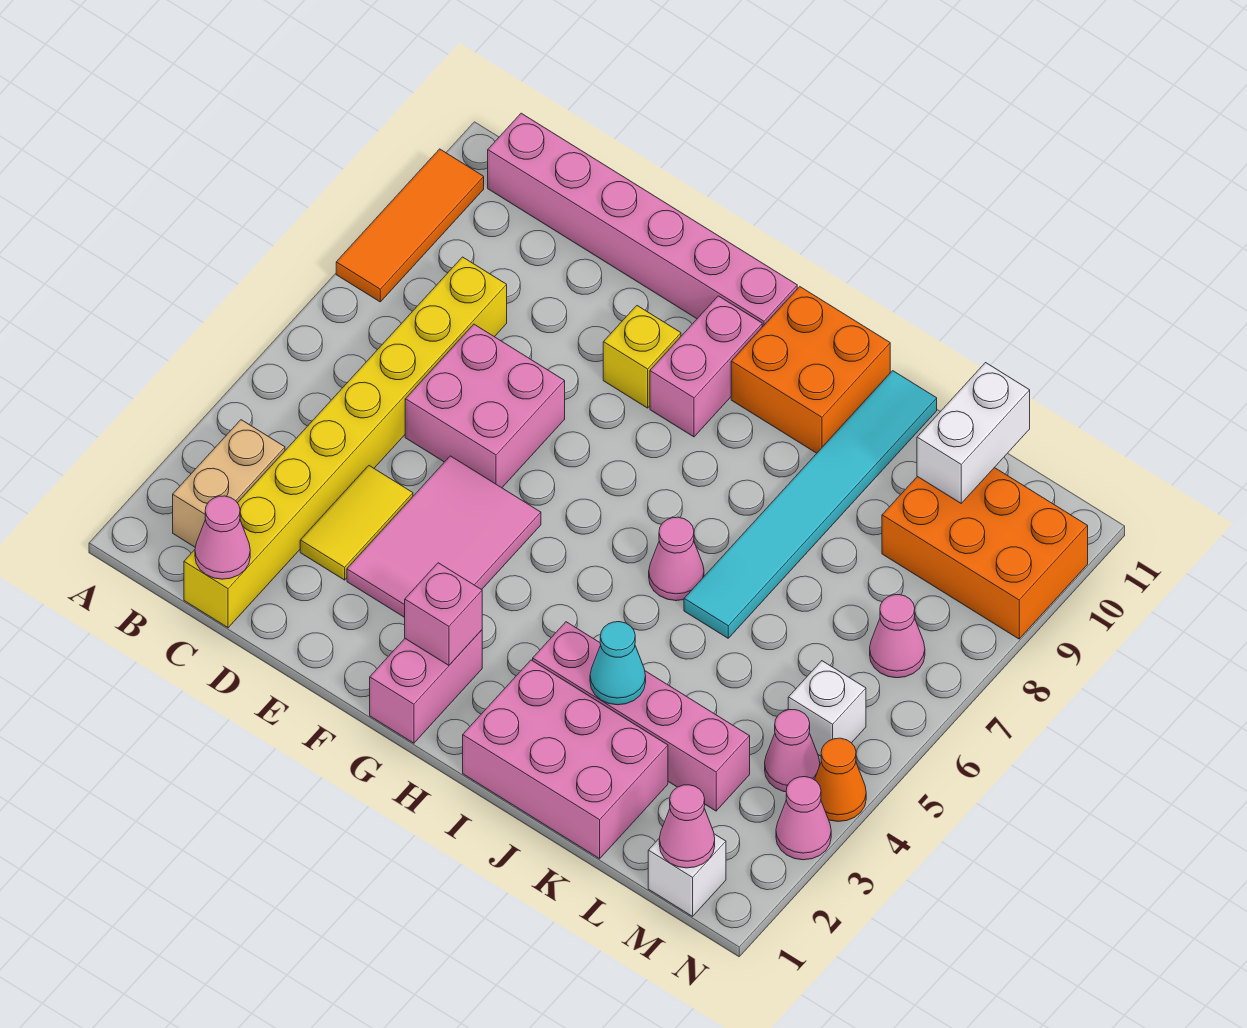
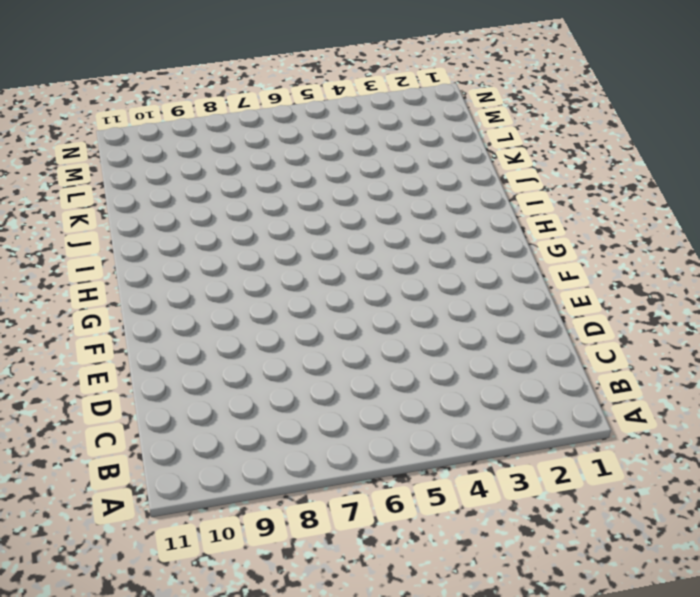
none -> orange 1x3 tile [336,149,484,302]
none -> tan 1x2 brick [173,420,285,547]
none -> pink 1x6 brick [488,113,797,327]

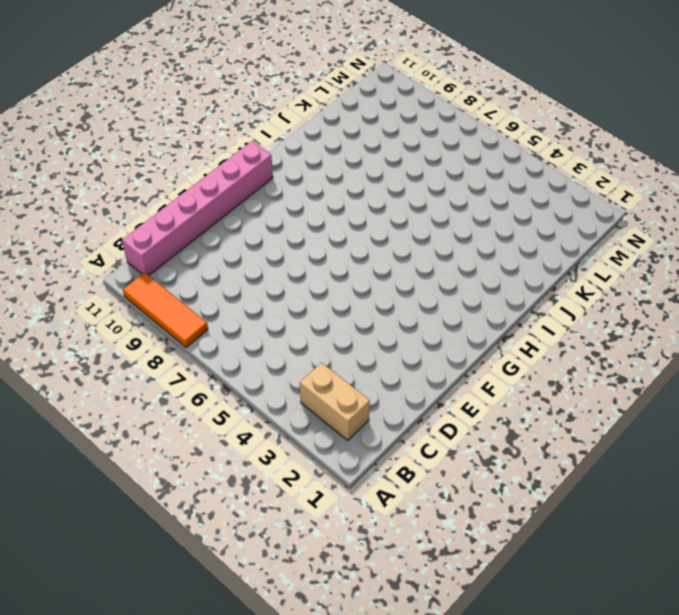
none -> yellow 1x8 brick [184,257,507,628]
none -> yellow 1x2 tile [300,466,413,580]
none -> pink 2x2 brick [405,324,565,488]

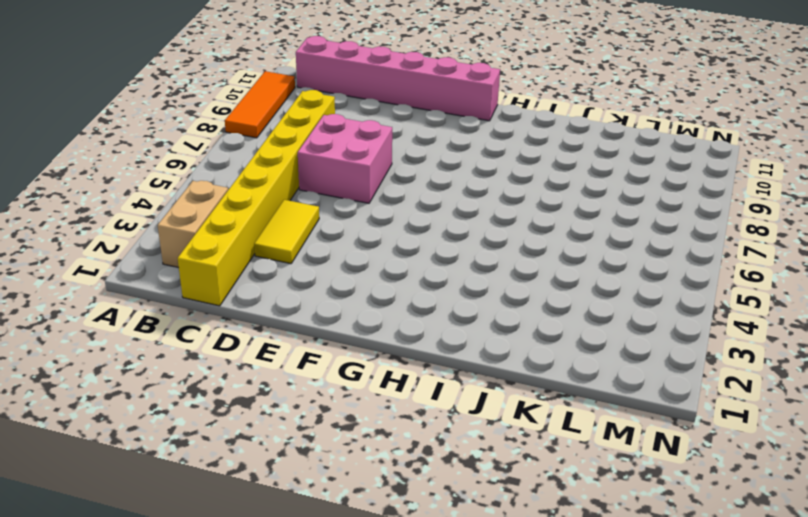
none -> pink 2x3 tile [347,456,541,617]
none -> yellow 1x1 brick [603,306,681,408]
none -> pink 1x2 brick [370,630,482,743]

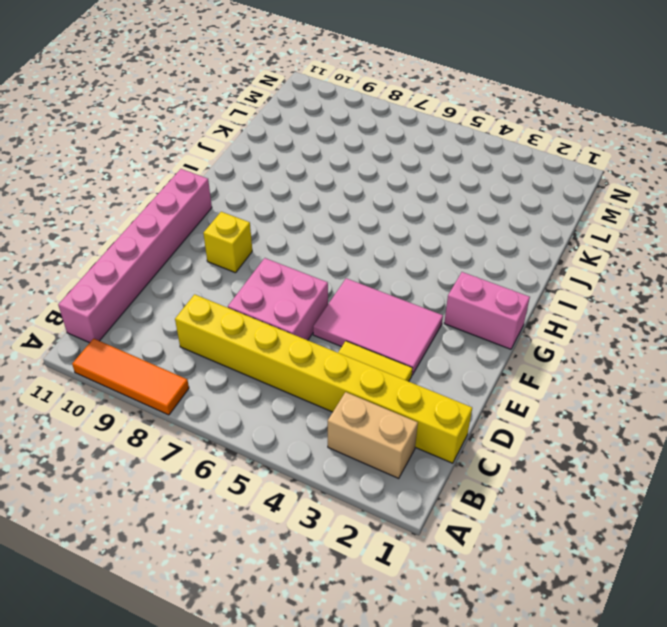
none -> pink 1x2 brick [650,296,762,437]
none -> orange 2x2 brick [731,287,890,453]
none -> pink 2x3 brick [463,660,668,859]

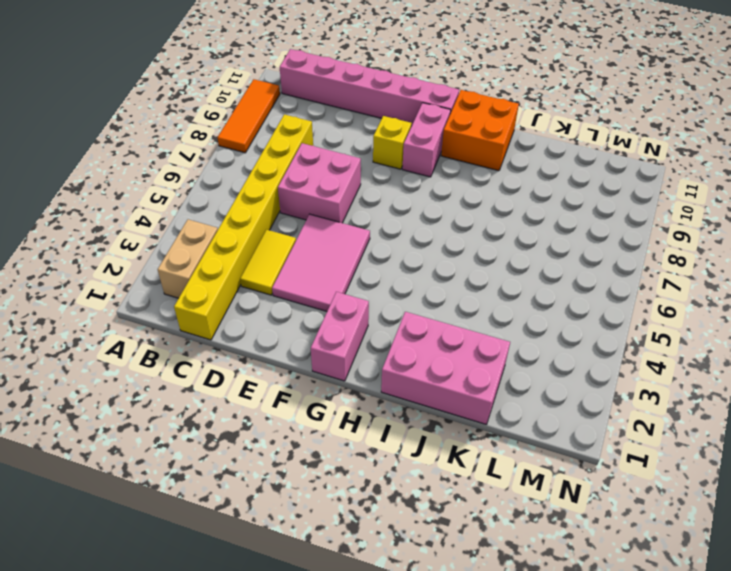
none -> pink 1x4 brick [533,622,750,811]
none -> pink 1x1 cone [649,517,704,601]
none -> cyan 1x6 tile [684,371,937,638]

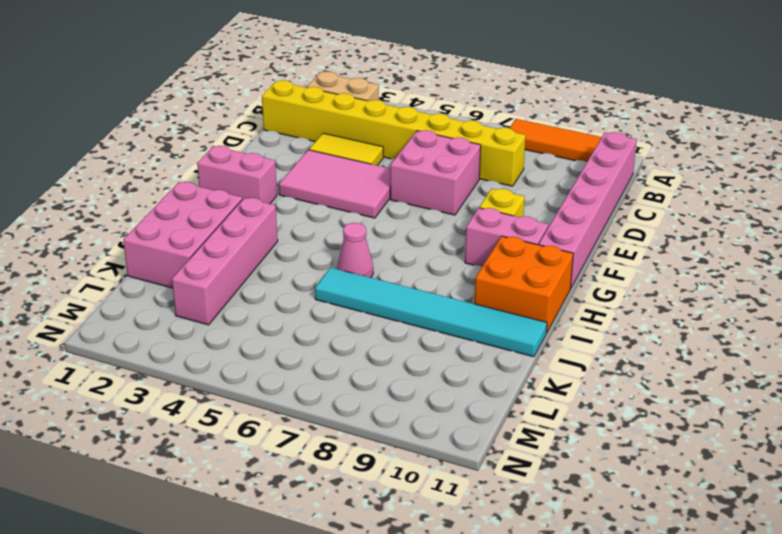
none -> orange 2x3 brick [882,468,1088,639]
none -> white 1x1 brick [648,834,726,916]
none -> pink 1x1 cone [765,710,820,792]

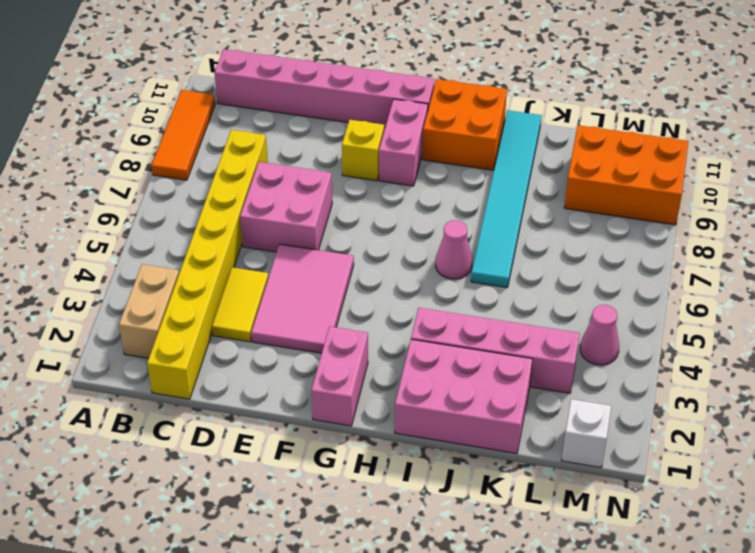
none -> white 1x1 brick [788,661,866,756]
none -> pink 1x1 cone [870,595,925,678]
none -> pink 1x1 cone [776,777,831,860]

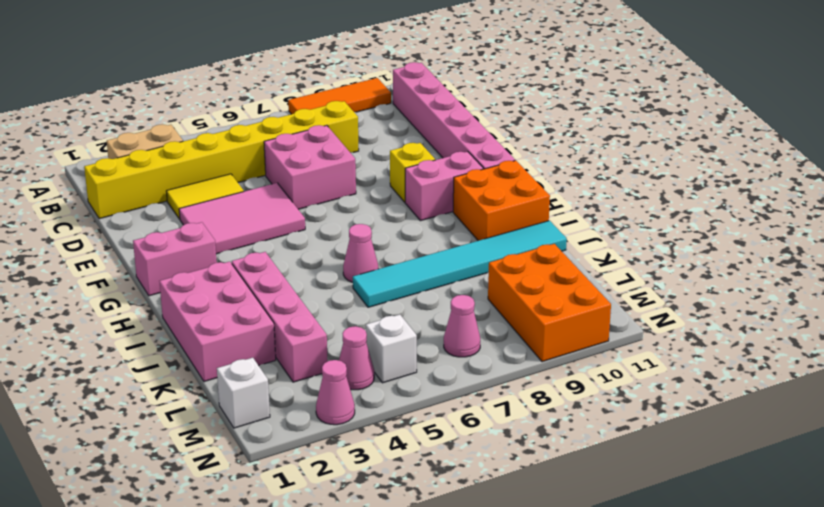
none -> orange 1x1 cone [814,738,866,822]
none -> pink 1x1 cone [195,496,250,579]
none -> pink 1x1 brick [405,563,482,665]

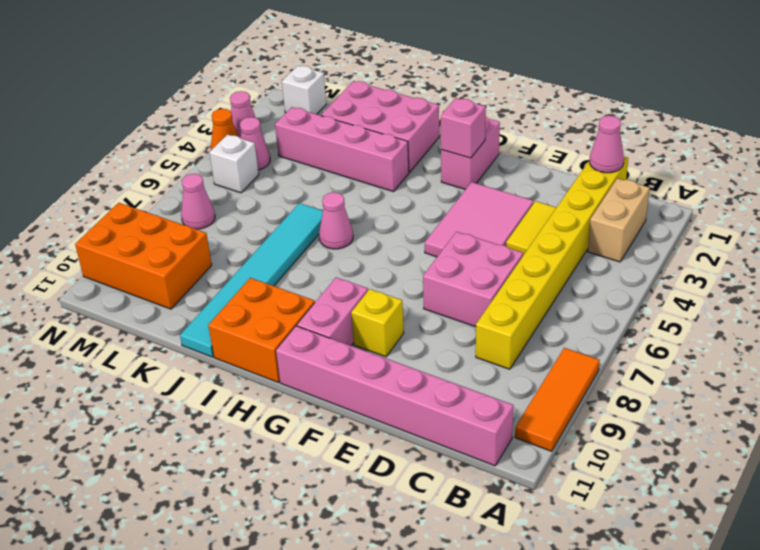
none -> cyan 1x1 cone [590,622,646,705]
none -> white 1x2 brick [917,363,1030,503]
none -> pink 1x1 cone [659,785,715,868]

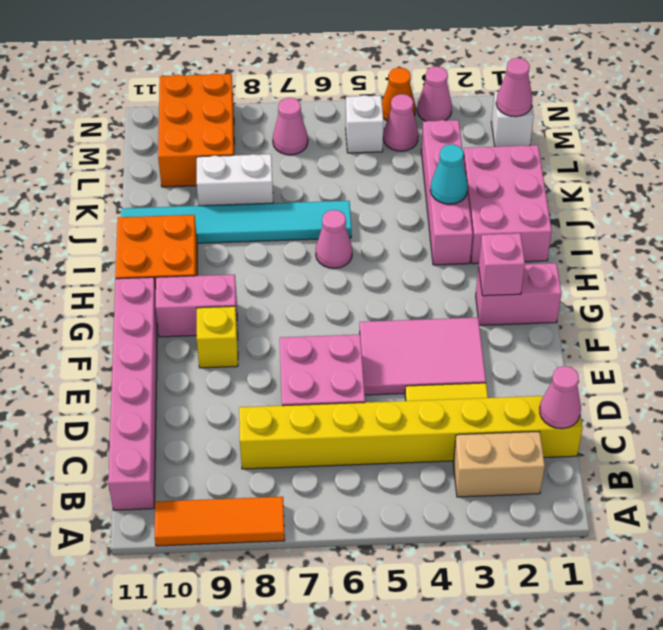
white 1x2 brick [197,154,273,206] -> white 1x2 brick moved to [917,363,1030,503]

